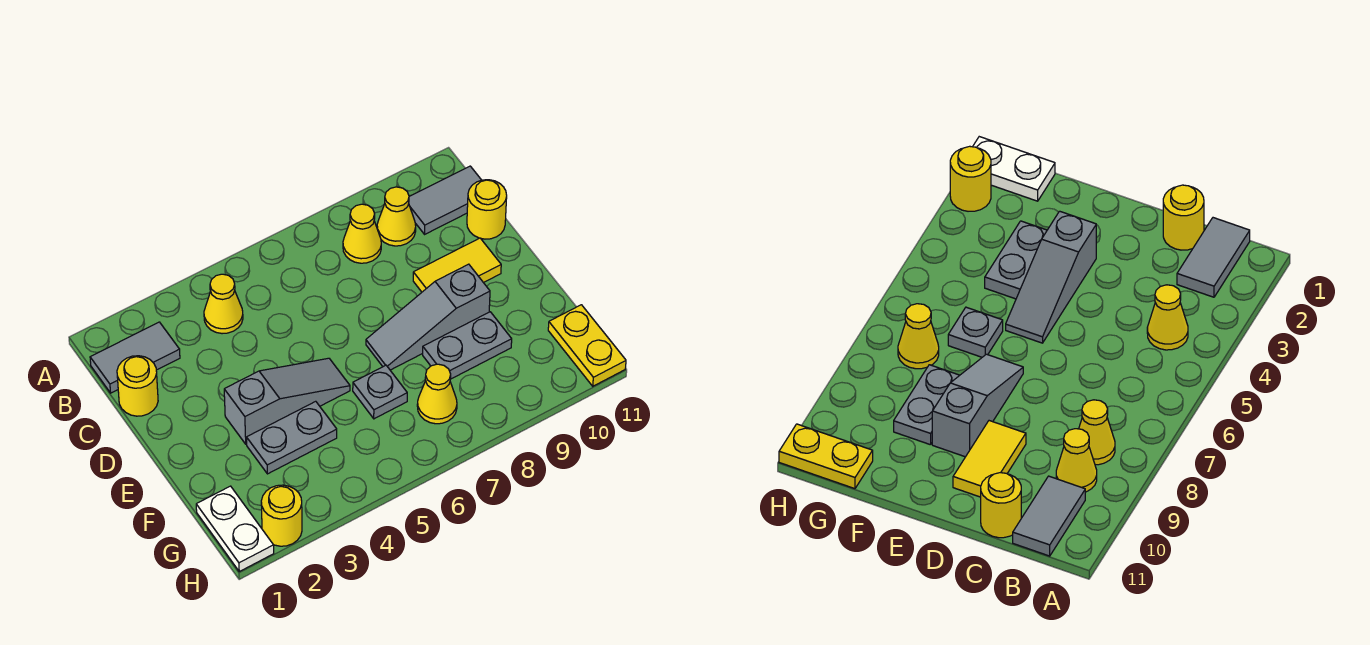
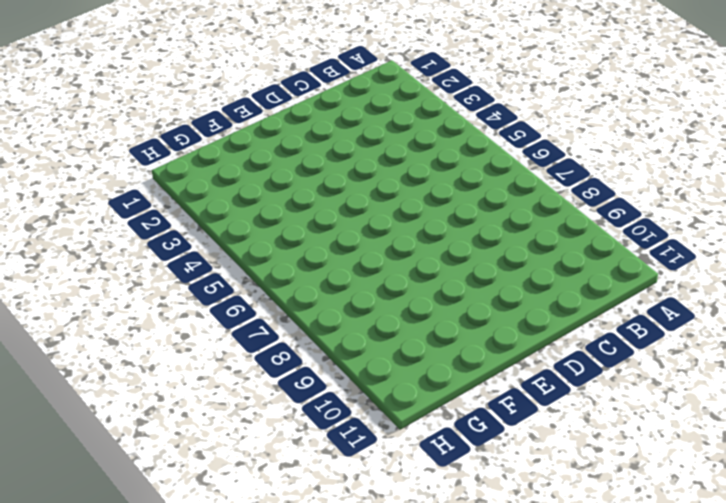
none -> grey 1x2 tile [90,322,180,393]
none -> yellow 1x1 cone [204,274,243,334]
none -> yellow 1x1 cone [343,204,381,263]

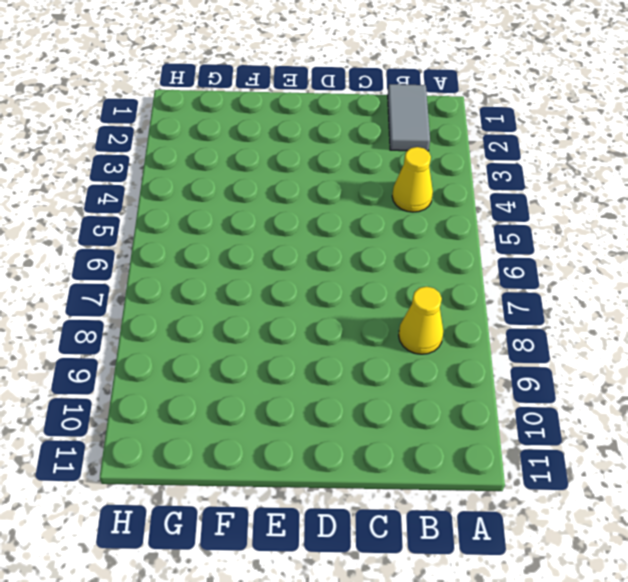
none -> yellow 1x1 cone [377,187,416,246]
none -> grey 1x2 tile [409,166,481,234]
none -> yellow 1x1 round brick [117,356,158,416]

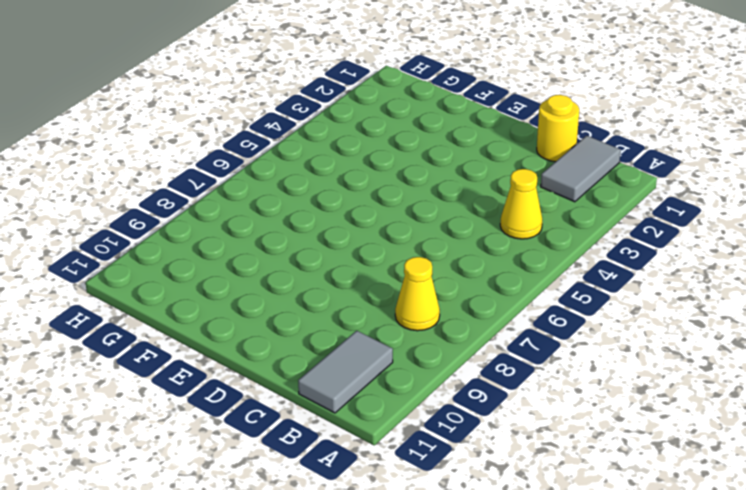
none -> yellow 1x1 cone [377,187,416,246]
none -> yellow 1x1 round brick [467,180,507,239]
none -> yellow 1x2 tile [413,238,501,292]

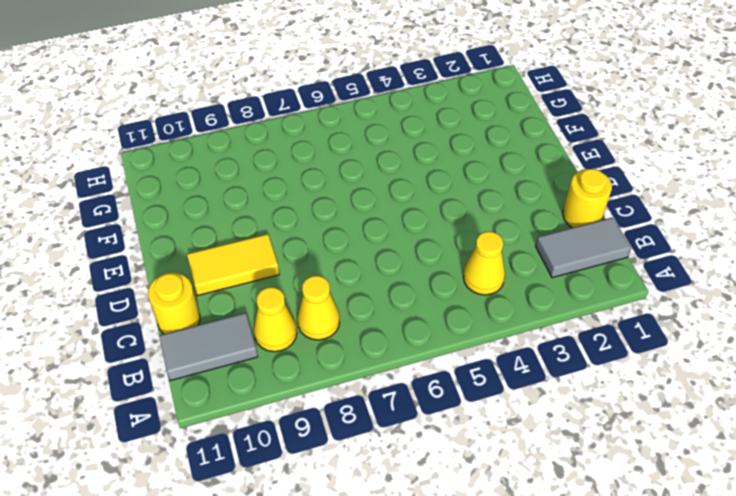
none -> grey 1x3 slope [224,358,350,444]
none -> grey 1x3 slope [366,264,490,370]
none -> grey 1x2 plate [247,401,337,474]

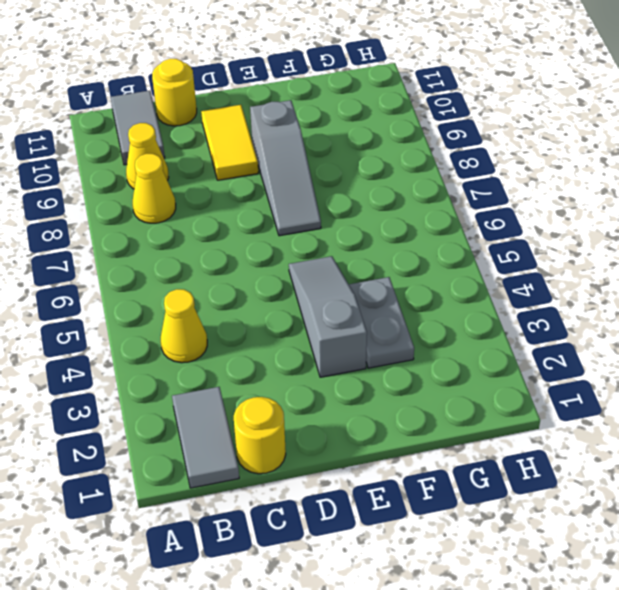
none -> grey 1x1 plate [353,365,407,419]
none -> grey 1x2 plate [423,312,512,379]
none -> white 1x2 plate [196,486,274,571]

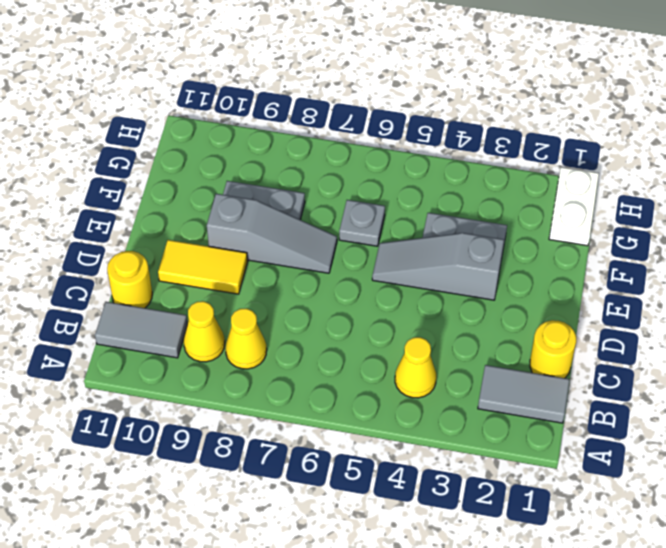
none -> yellow 1x1 cone [417,364,457,424]
none -> yellow 1x2 plate [548,305,626,386]
none -> yellow 1x1 round brick [261,485,302,546]

